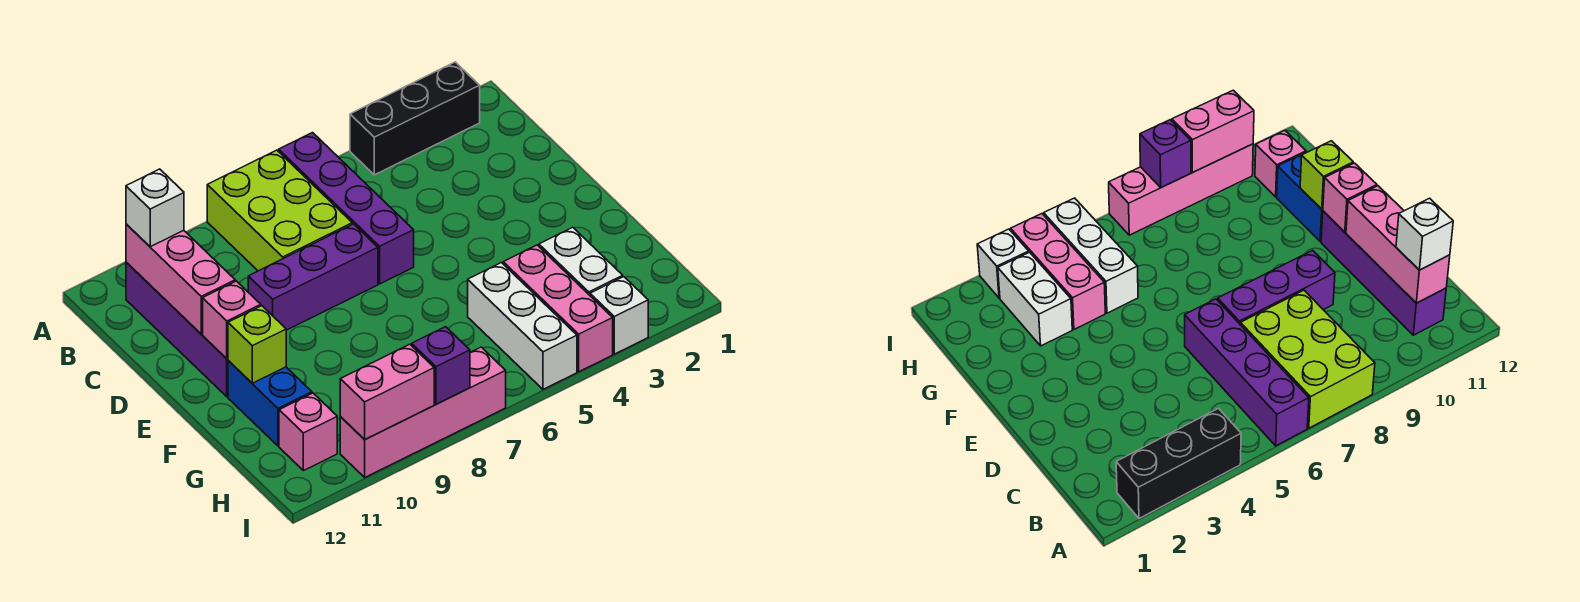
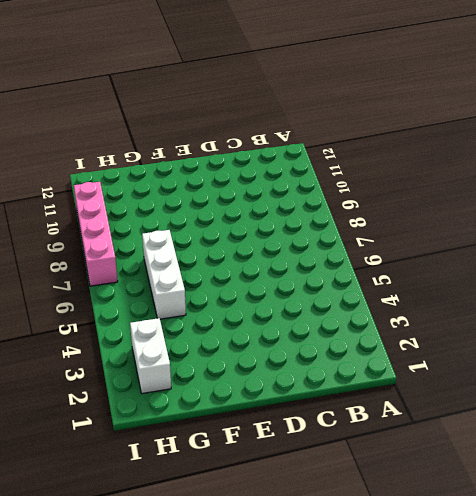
white 1x3 brick [142,230,186,319] -> white 1x3 brick turned to [468,263,577,389]
white 1x2 brick [130,318,171,394] -> white 1x2 brick turned to [539,227,623,295]
none -> black 1x3 brick [350,62,480,175]
none -> purple 1x4 brick [279,133,414,284]
none -> lime 2x3 brick [207,150,352,271]

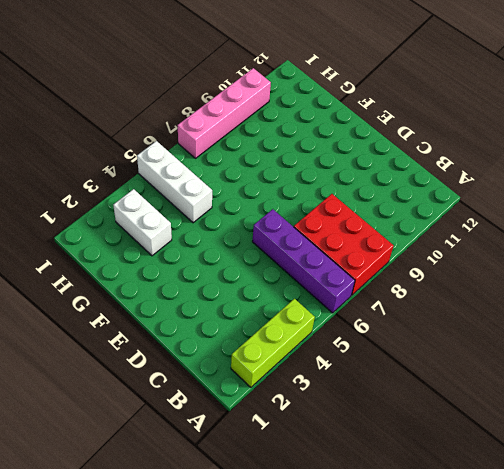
lime 1x3 brick [231,299,315,387] -> black 1x3 brick [350,62,480,175]
red 2x3 brick [294,194,394,295] -> lime 2x3 brick [207,150,352,271]
none -> purple 1x4 brick [126,262,228,397]
none -> purple 1x3 brick [248,224,378,330]
none -> blue 1x2 brick [228,360,312,446]

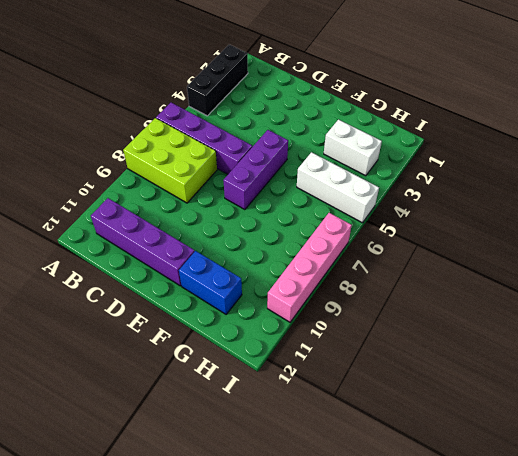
purple 1x3 brick [223,130,288,210] -> purple 1x3 brick moved to [248,224,378,330]
none -> pink 1x3 brick [503,245,613,372]
none -> pink 1x1 brick [279,393,337,471]
none -> white 1x1 brick [590,277,648,354]

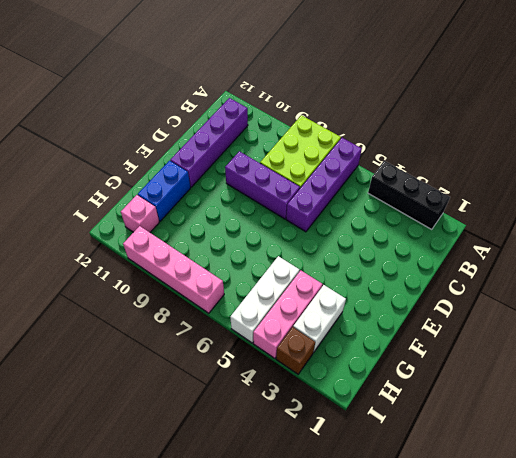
brown 1x1 brick [276,327,315,374] -> white 1x1 brick [590,277,648,354]
none -> pink 1x3 brick [126,224,235,334]
none -> pink 1x1 brick [203,281,261,359]
none -> lime 1x1 brick [228,306,286,383]

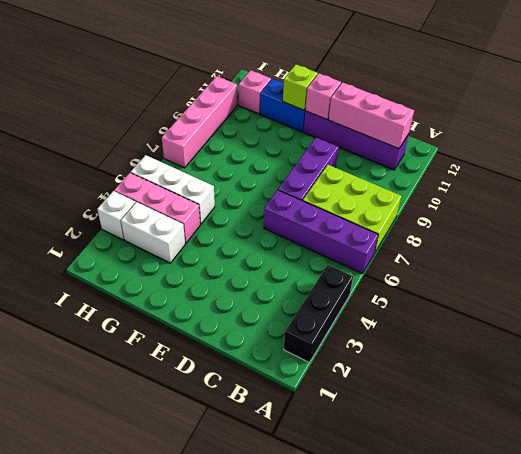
none -> purple 1x1 brick [412,327,470,404]
none -> pink 1x2 brick [340,344,434,440]
none -> white 1x1 brick [126,169,184,247]

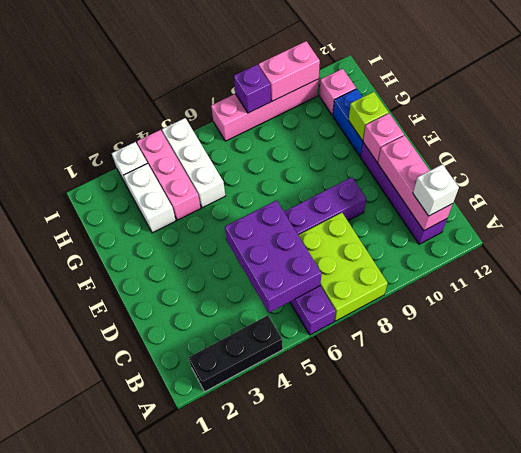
purple 2x3 brick [225,200,322,313] -> none

